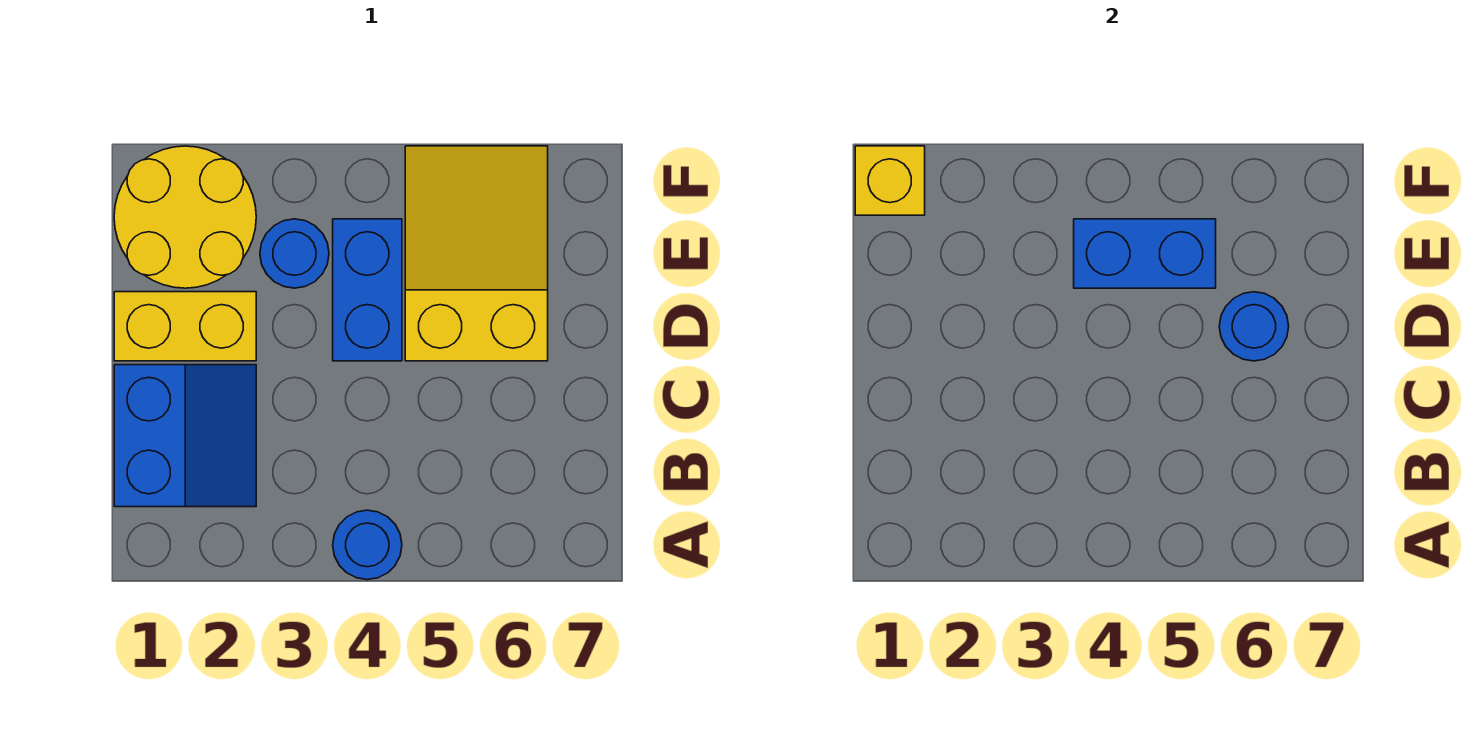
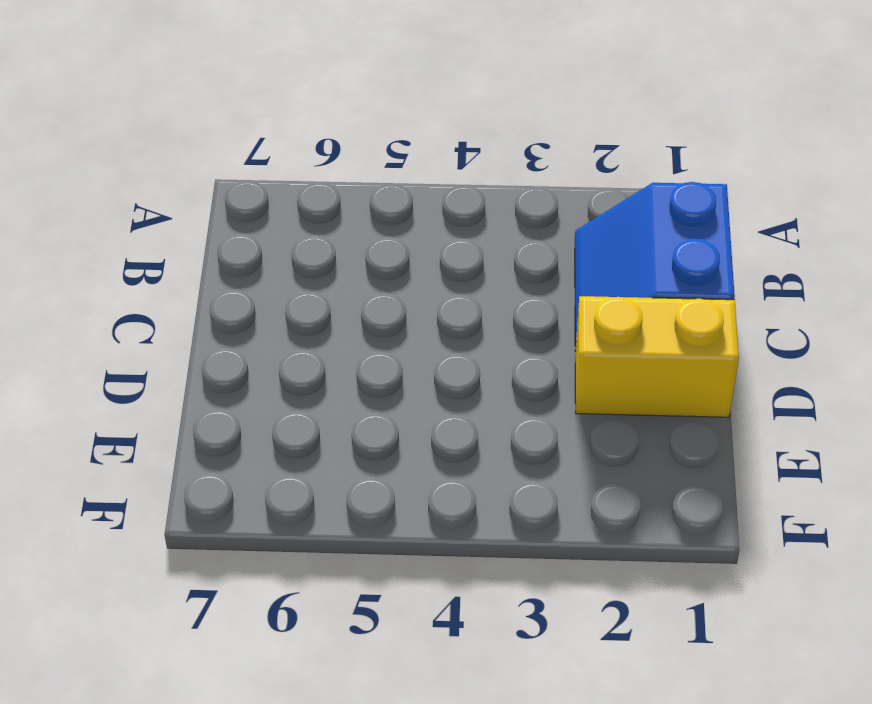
none -> blue 1x1 round brick [333,510,402,580]
none -> blue 1x2 brick [333,219,402,361]

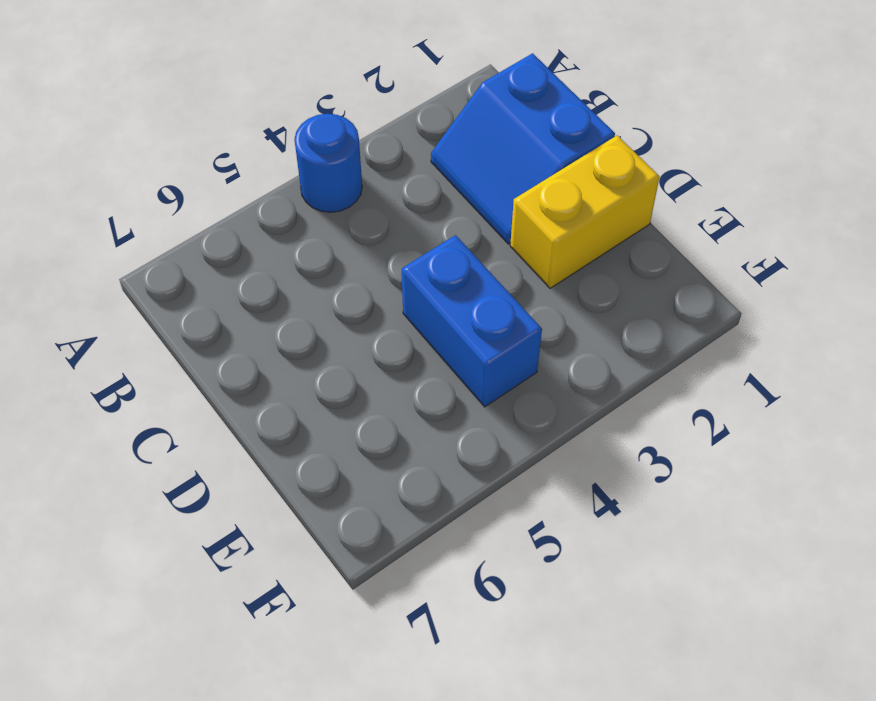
none -> yellow 2x3 slope [405,146,548,361]
none -> yellow 2x2 round brick [114,146,256,288]

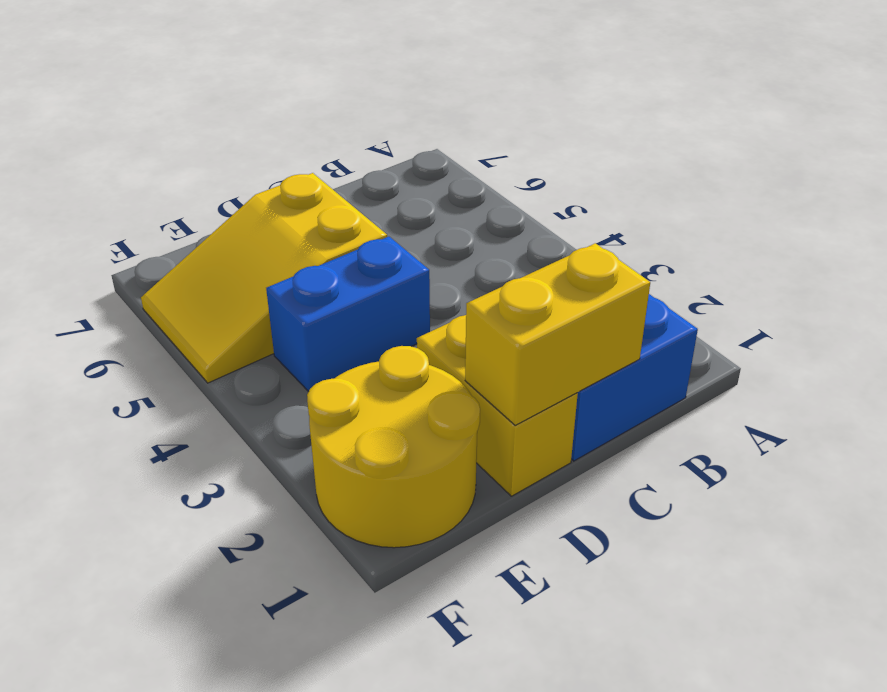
yellow 1x2 brick [465,243,650,425] -> none
none -> blue 1x1 round brick [333,510,402,580]
none -> blue 1x1 round brick [260,219,329,288]

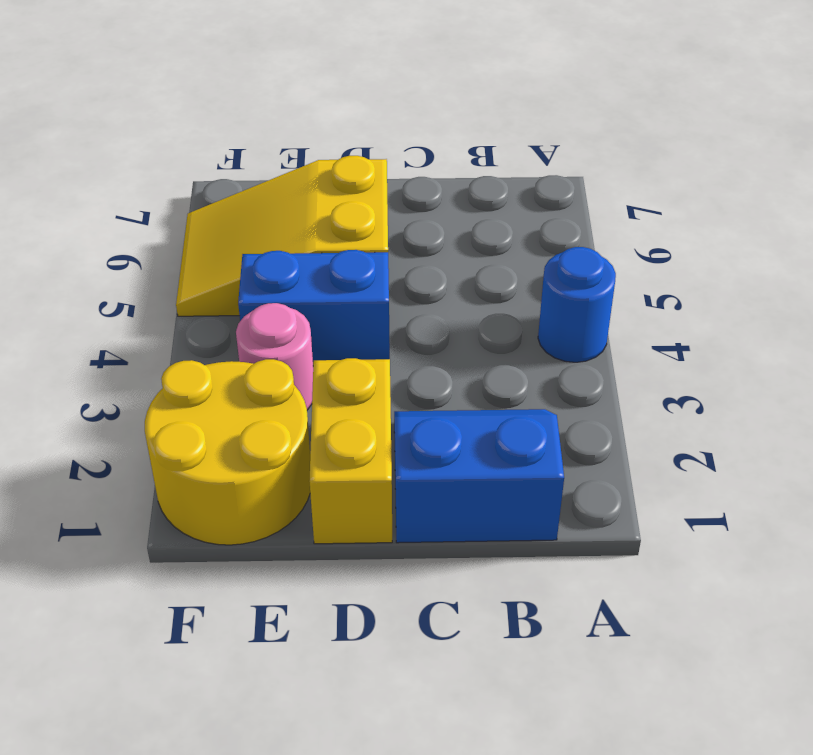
pink 1x1 round brick [236,303,313,410] -> blue 1x1 round brick [260,219,329,288]
none -> blue 1x1 round brick [1219,292,1289,361]
none -> blue 1x2 brick [1074,219,1216,288]

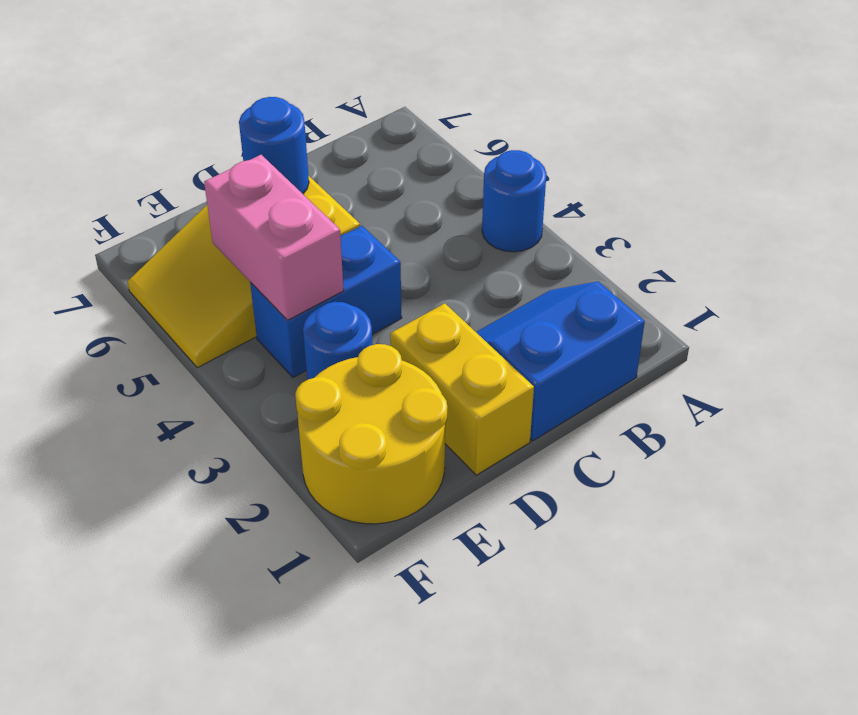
pink 1x2 brick [204,155,344,320] -> blue 1x2 brick [1074,219,1216,288]
none -> yellow 1x1 brick [855,146,925,215]

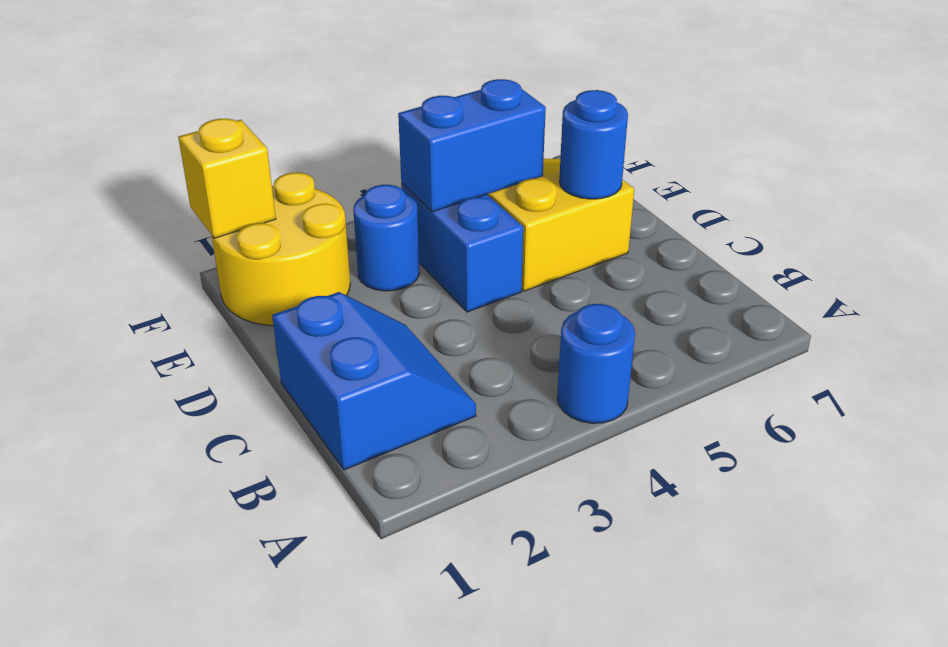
none -> yellow 1x2 brick [114,292,256,361]

